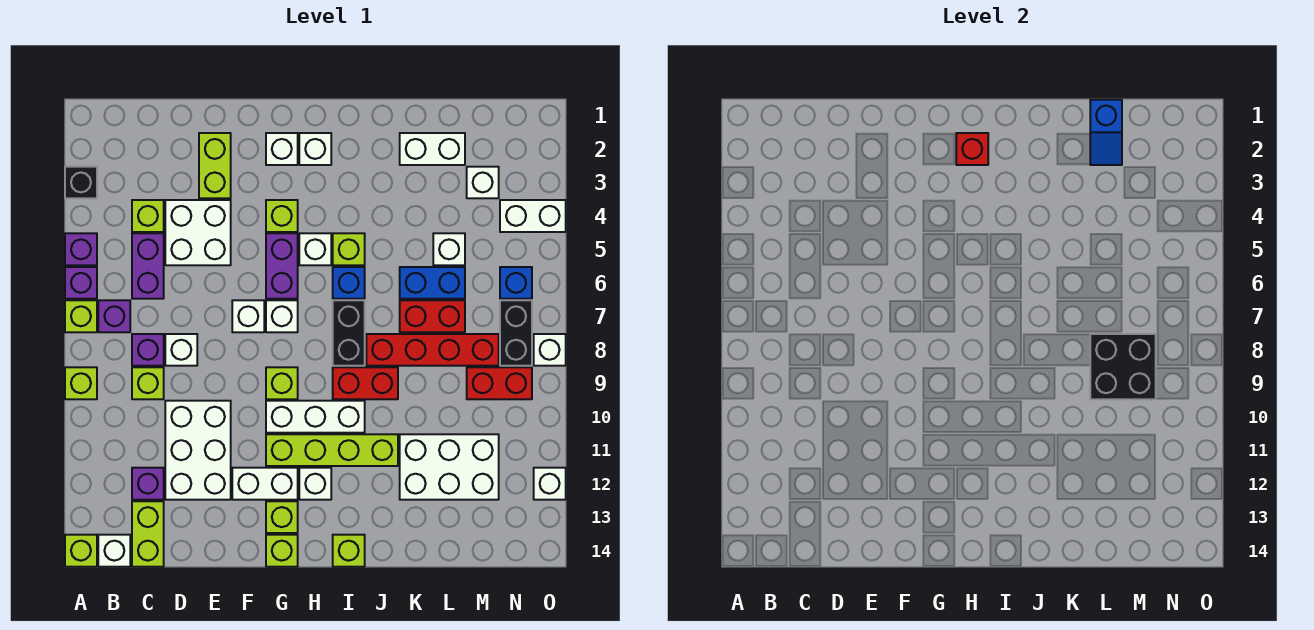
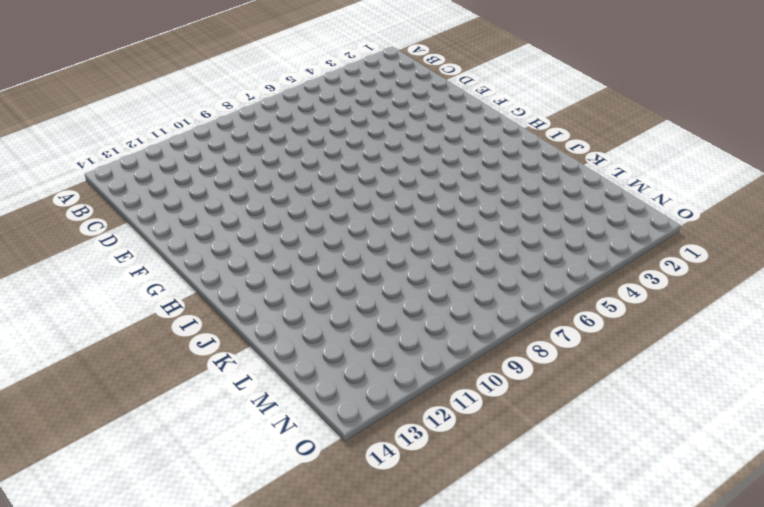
none -> black 1x1 brick [65,167,97,198]
none -> purple 1x1 brick [65,233,97,265]
none -> purple 1x1 brick [65,267,97,299]
none -> lime 1x1 brick [65,300,97,332]

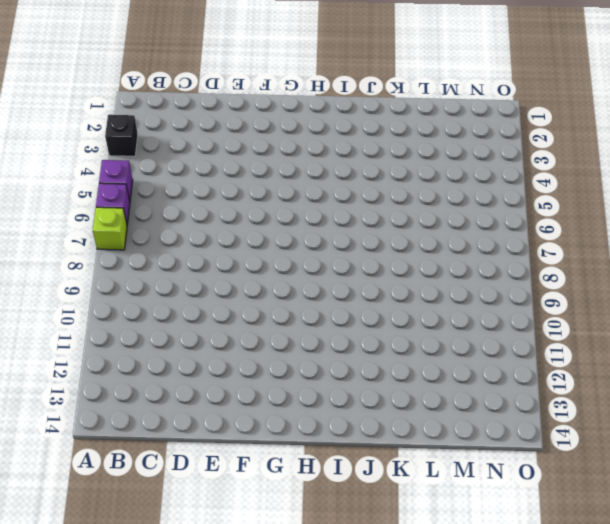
none -> lime 1x1 brick [65,367,97,399]
none -> lime 1x1 brick [65,535,97,567]
none -> purple 1x1 brick [98,300,130,332]
none -> white 1x1 brick [98,535,130,567]

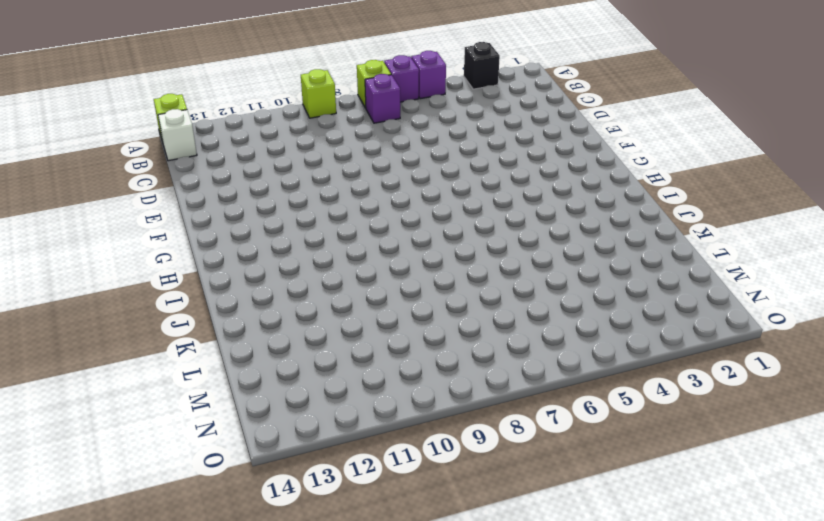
none -> lime 1x1 brick [132,200,164,232]
none -> purple 1x2 brick [132,233,164,299]
none -> purple 1x1 brick [132,334,164,366]
none -> lime 1x1 brick [132,367,164,399]

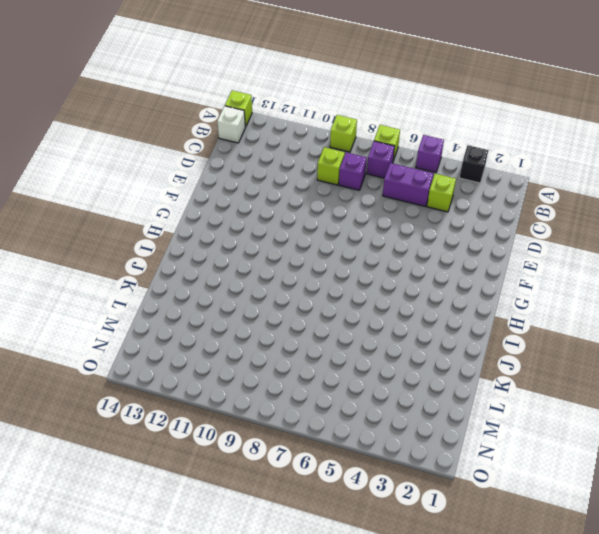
none -> purple 1x1 brick [65,267,97,299]
none -> purple 1x1 brick [132,468,164,500]
none -> lime 1x2 brick [132,501,164,567]
none -> white 2x2 brick [165,200,231,265]

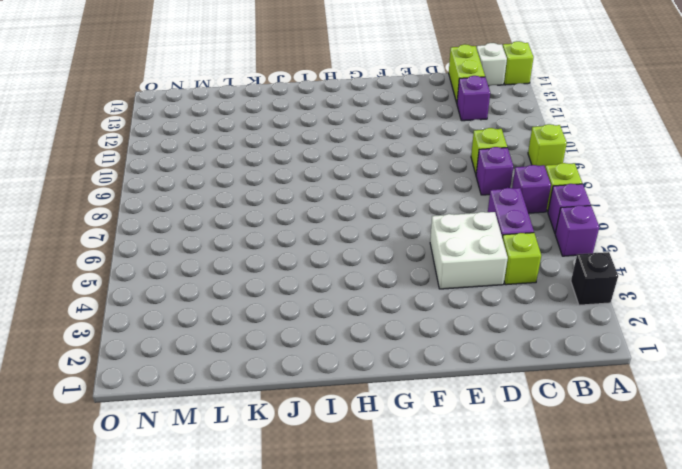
none -> white 1x1 brick [165,334,197,366]
none -> white 2x3 brick [165,401,231,500]
none -> lime 1x2 brick [199,133,231,198]
none -> white 1x1 brick [232,300,264,332]

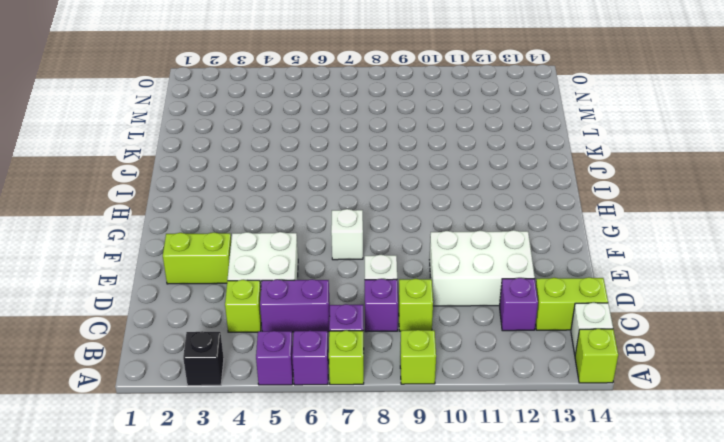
none -> white 1x2 brick [232,468,298,500]
none -> white 1x1 brick [266,133,298,165]
none -> lime 1x1 brick [266,200,298,232]
none -> purple 1x2 brick [266,233,298,299]

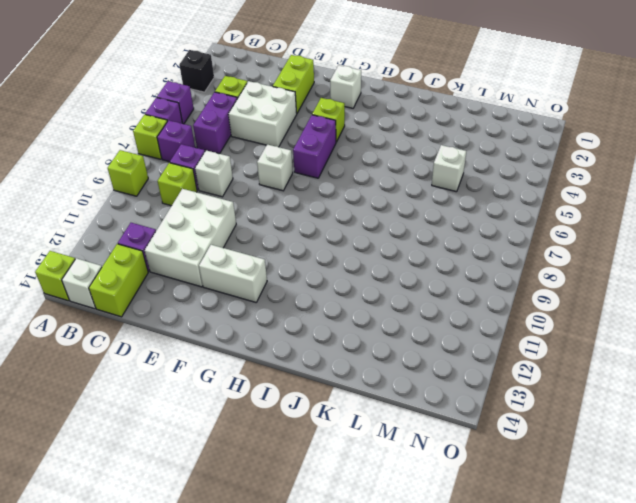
none -> white 1x1 brick [266,300,298,332]
none -> lime 1x1 brick [266,367,298,399]
none -> white 1x3 brick [266,401,365,433]
none -> lime 1x4 brick [266,434,398,466]

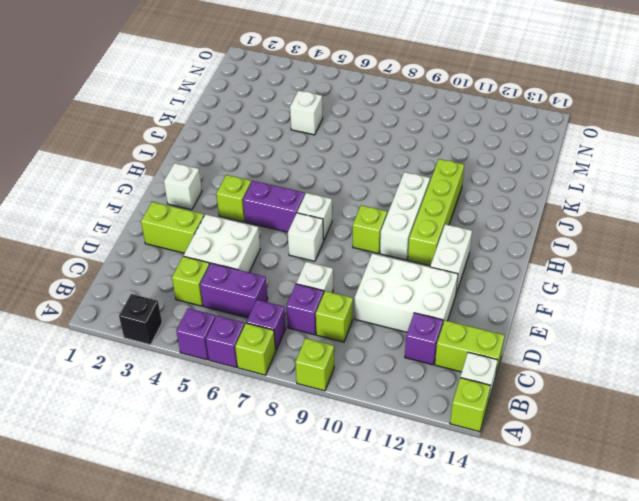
none -> lime 1x1 brick [266,501,298,533]
none -> lime 1x1 brick [266,535,298,567]
none -> white 1x1 brick [299,133,331,165]
none -> white 1x1 brick [299,233,331,265]

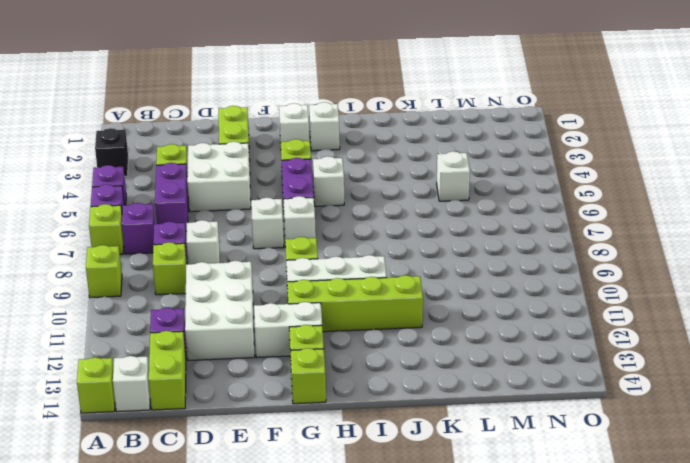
none -> white 1x1 brick [299,468,331,500]
none -> lime 1x1 brick [333,233,365,265]
none -> blue 1x1 brick [333,267,365,299]
none -> black 1x2 brick [333,300,365,366]

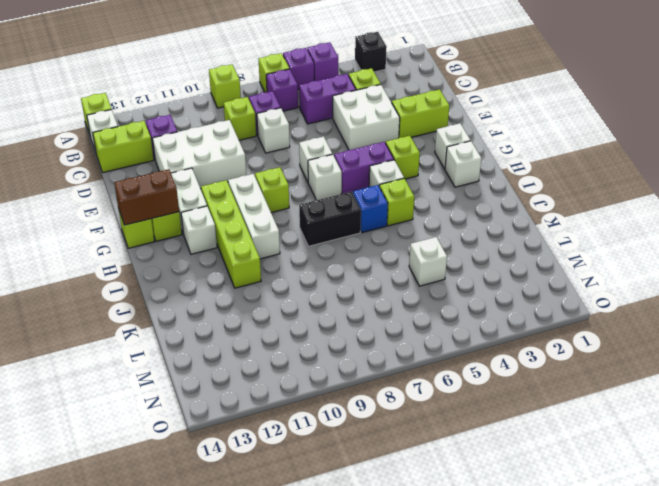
brown 1x2 brick [114,169,179,225] -> none
none -> red 1x2 brick [333,367,398,399]
none -> lime 1x1 brick [333,535,365,567]
none -> red 1x4 brick [366,334,499,366]
none -> white 1x2 brick [400,133,465,165]

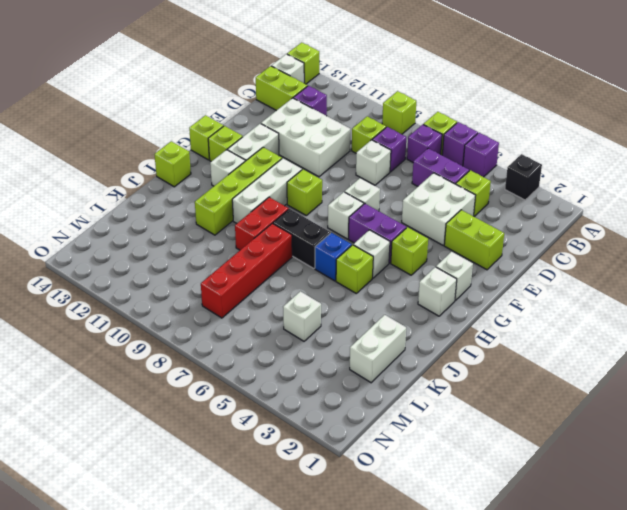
none -> blue 1x2 brick [400,267,465,299]
none -> red 1x2 brick [400,300,465,332]
none -> white 2x3 brick [400,434,499,500]
none -> white 1x1 brick [467,167,499,198]

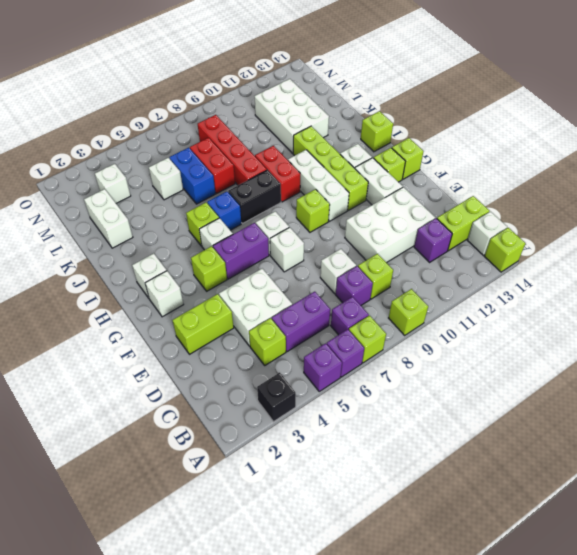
none -> red 1x2 brick [467,367,532,399]
none -> white 1x2 brick [500,200,566,232]
none -> blue 1x1 brick [500,267,532,299]
none -> black 1x2 brick [500,300,532,366]

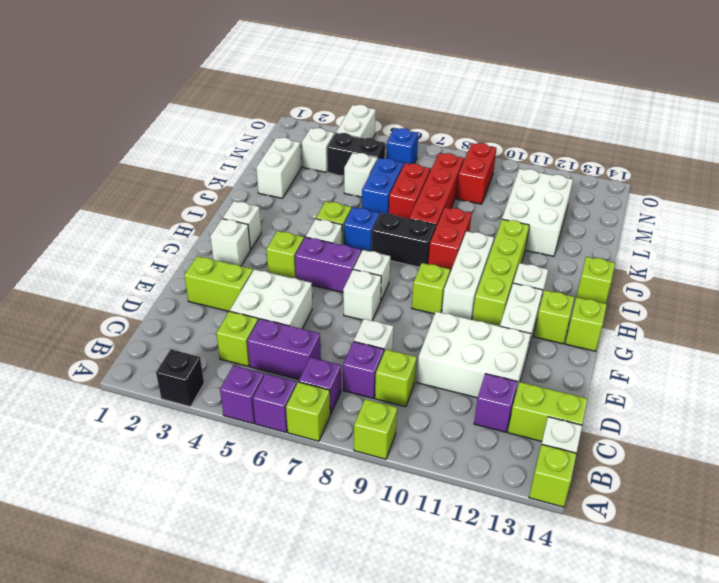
black 1x2 brick [327,133,385,176] -> black 1x2 brick moved to [500,300,532,366]
none -> white 1x1 brick [534,334,566,366]
none -> white 1x1 brick [534,468,566,500]
none -> red 1x1 brick [956,133,988,165]
none -> blue 1x2 slope [1090,100,1122,165]

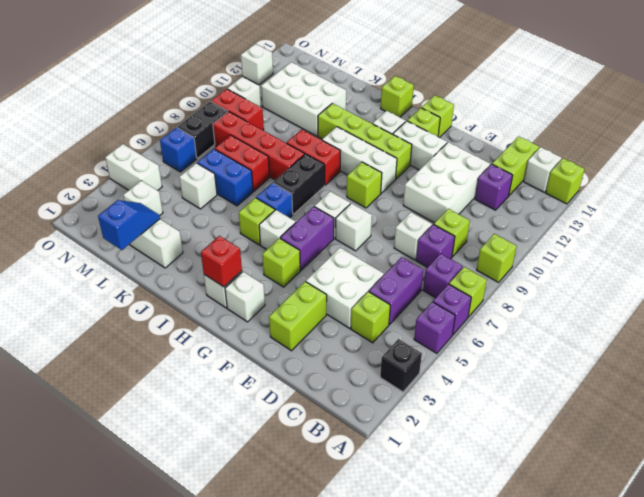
white 1x1 brick [227,76,261,107] -> white 1x1 brick moved to [534,334,566,366]
none -> black 2x2 brick [1090,334,1156,399]

